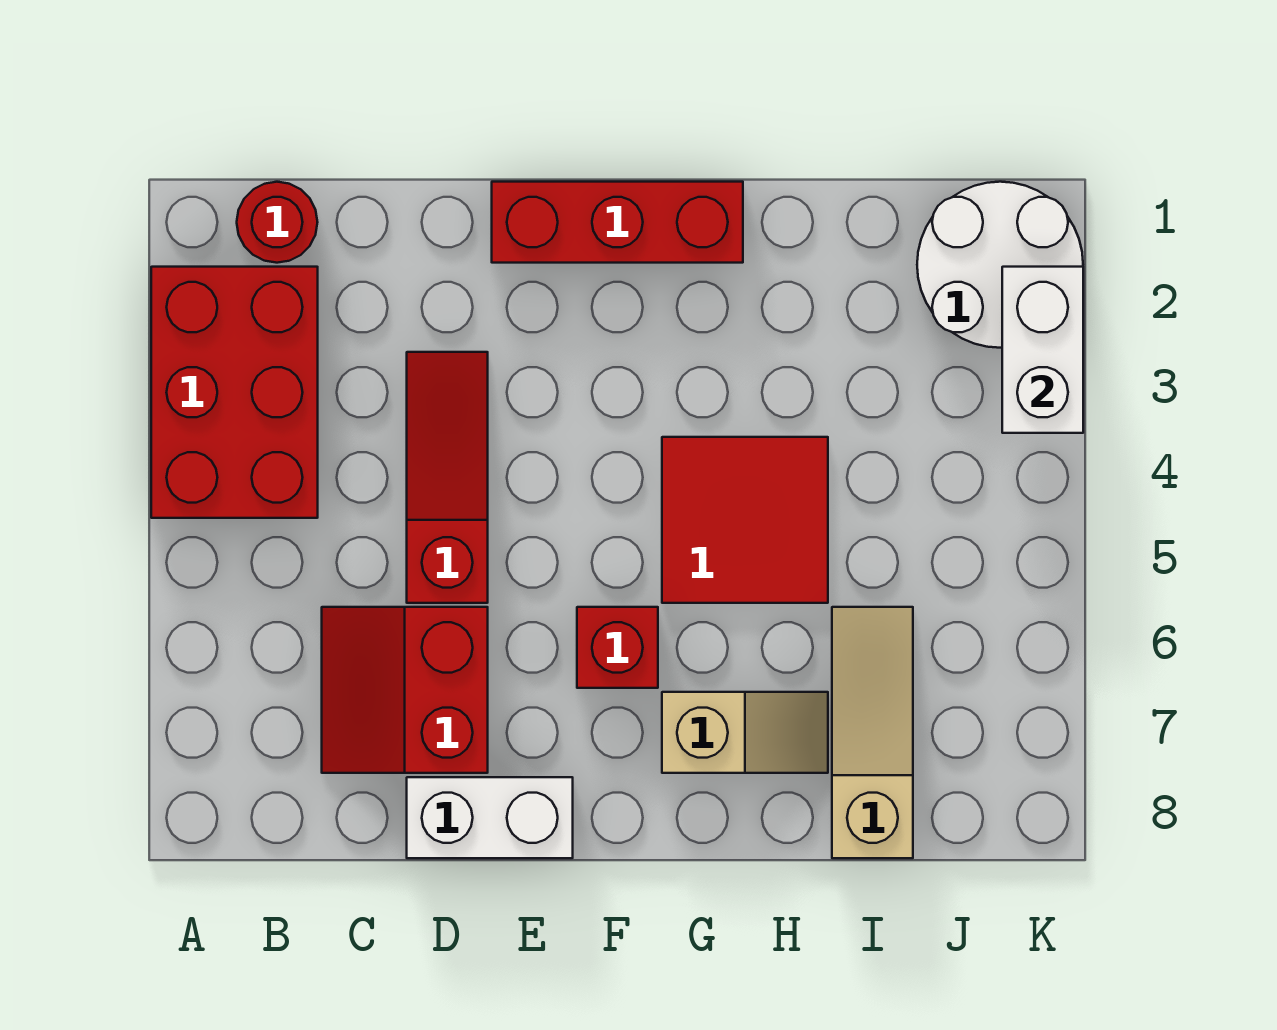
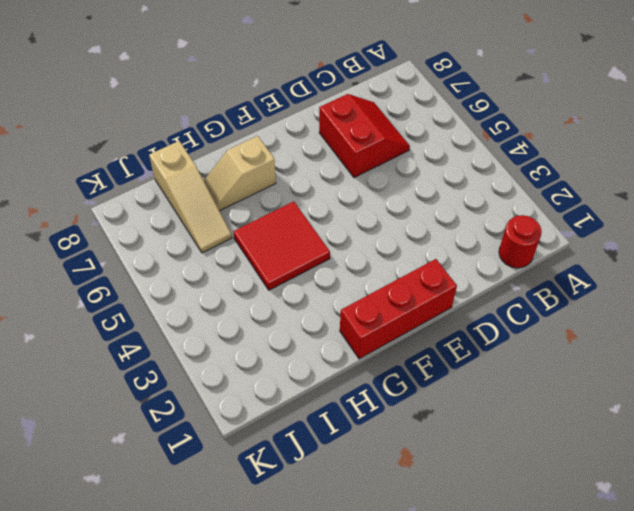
none -> red 2x3 brick [151,267,318,518]
none -> red 1x3 slope [407,352,488,603]
none -> white 1x2 brick [407,777,573,858]

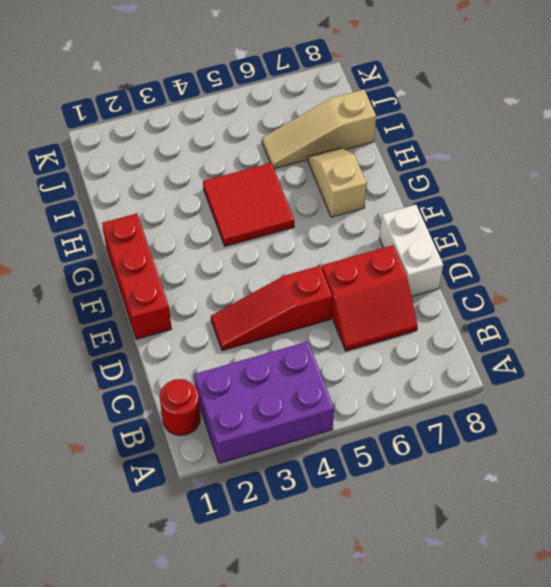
purple 2x3 brick [194,341,334,463] -> red 2x3 brick [151,267,318,518]
none -> red 1x1 brick [577,607,658,688]
none -> white 2x2 round brick [917,182,1083,348]
none -> white 1x2 brick [1002,267,1083,433]

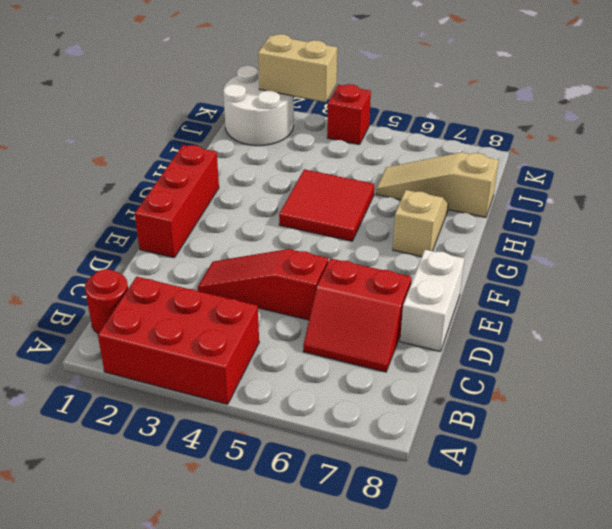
tan 1x2 brick [258,34,337,102] -> white 1x2 brick [1002,267,1083,433]
red 1x1 brick [327,84,371,145] -> red 1x1 brick moved to [577,607,658,688]

